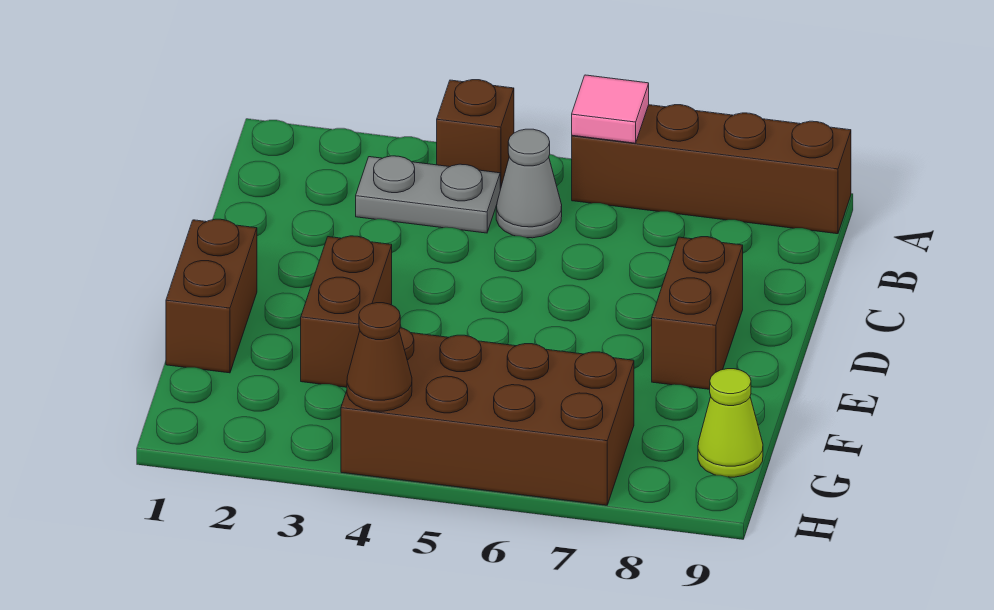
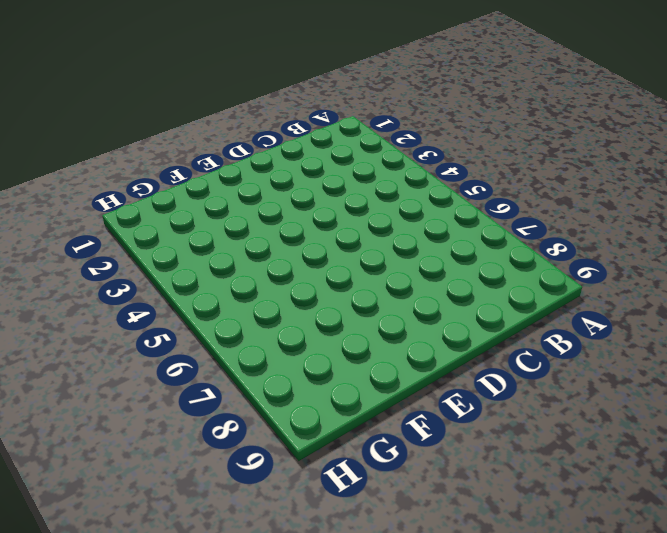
none -> brown 1x1 brick [437,80,514,189]
none -> brown 1x4 brick [572,105,851,234]

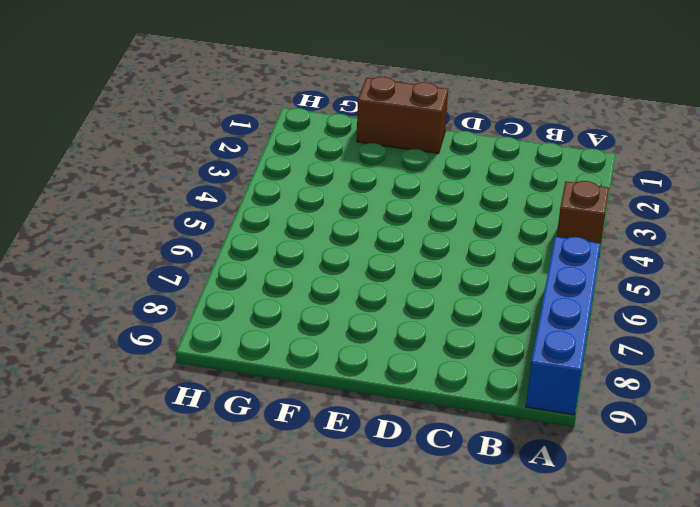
blue 1x4 brick [526,237,601,415] -> brown 1x4 brick [572,105,851,234]
none -> grey 1x2 plate [356,156,500,233]
none -> grey 1x1 cone [496,129,562,238]

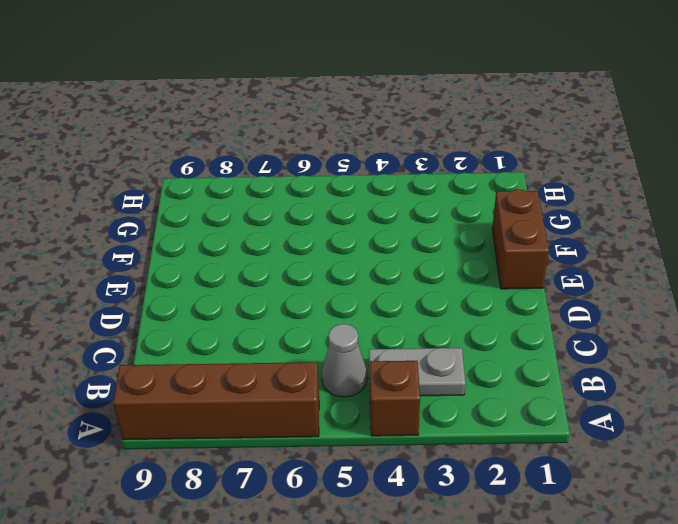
none -> brown 1x2 brick [652,237,743,389]
none -> brown 1x2 brick [301,236,392,387]

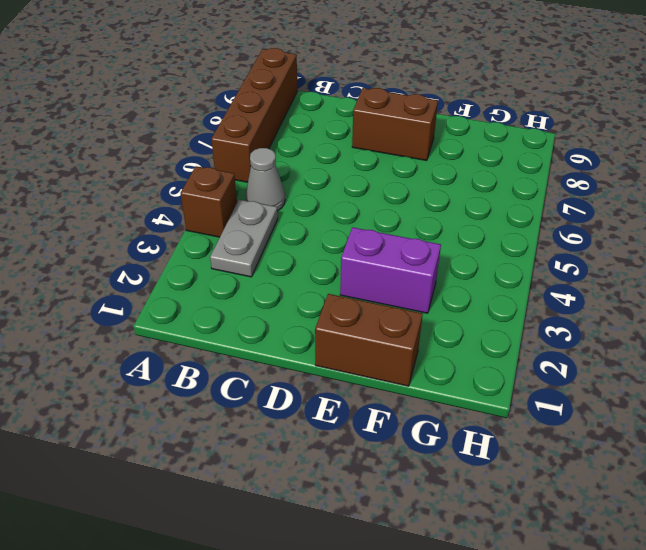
purple 1x2 brick [340,227,441,313] -> brown 1x2 brick [301,236,392,387]
none -> brown 2x4 brick [341,328,634,505]
none -> lime 1x1 cone [698,369,763,477]

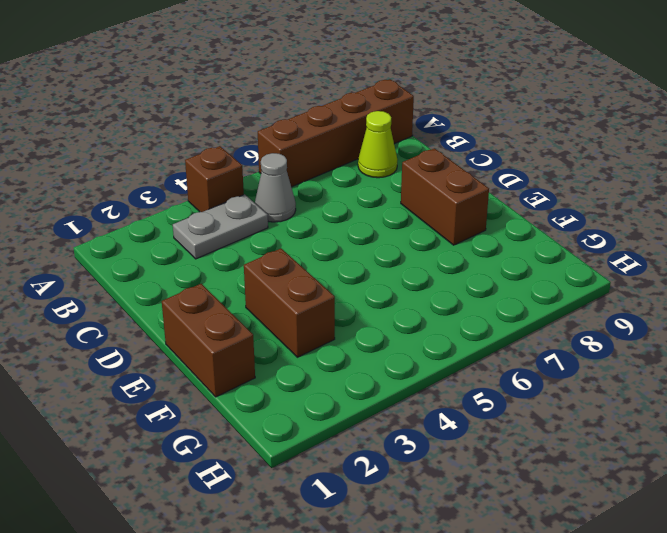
lime 1x1 cone [358,111,398,178] -> lime 1x1 cone moved to [698,369,763,477]
none -> brown 2x4 brick [341,328,634,505]
none -> pink 1x1 tile [572,75,649,143]

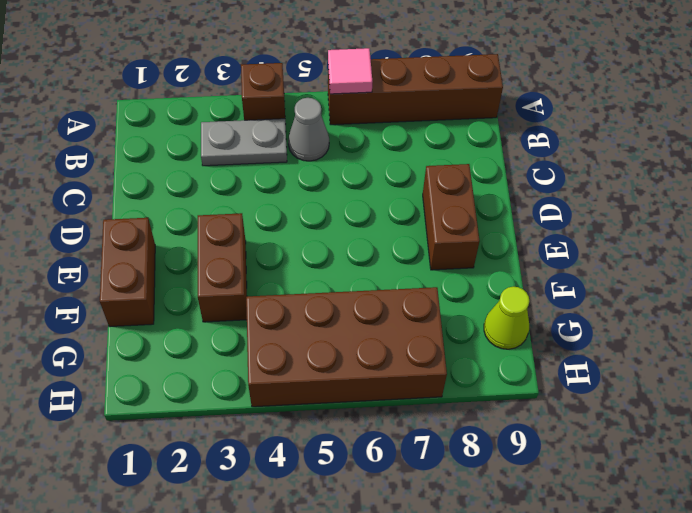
none -> brown 1x1 cone [347,303,412,411]

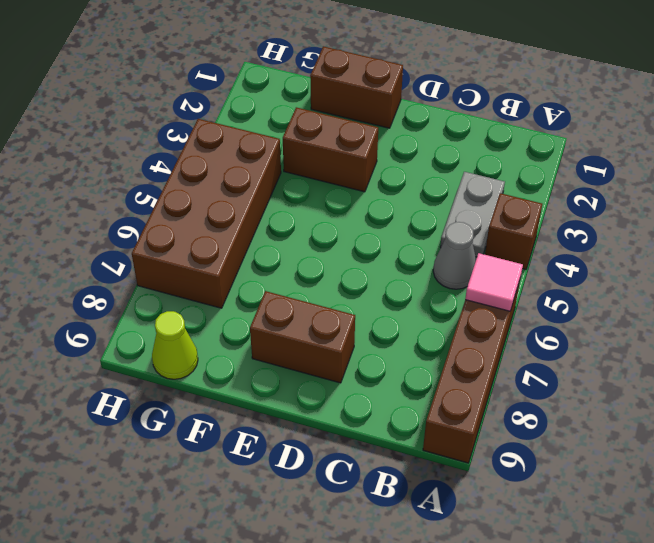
none -> brown 1x1 cone [347,303,412,411]

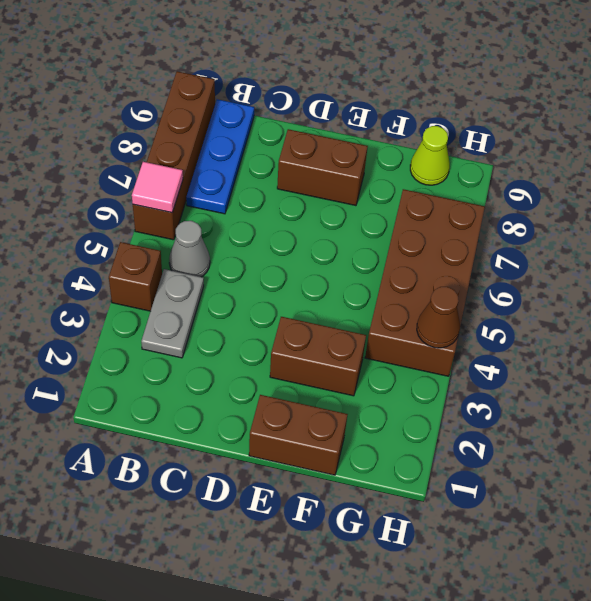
blue 1x3 plate [186,99,254,214] -> none

